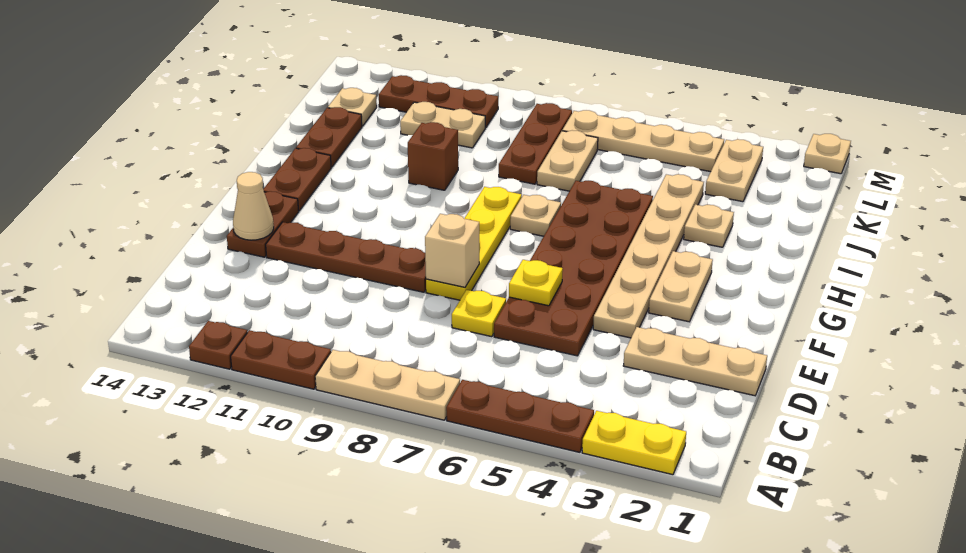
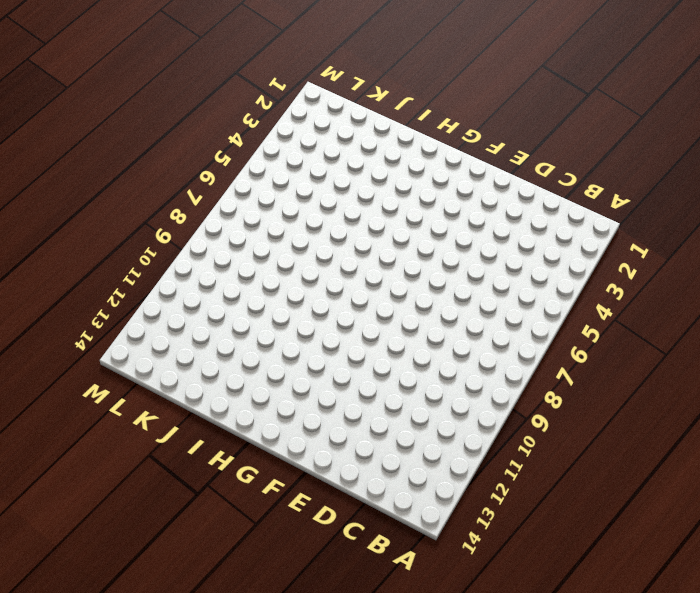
none -> yellow 1x2 plate [582,411,686,475]
none -> brown 1x3 plate [446,380,594,452]
none -> tan 1x3 plate [315,350,460,420]

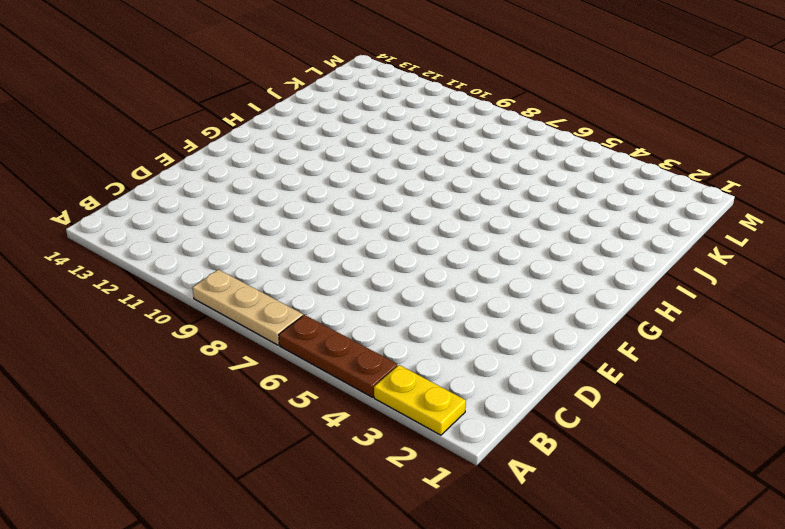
none -> brown 1x2 plate [231,330,331,389]
none -> brown 1x1 plate [189,321,247,369]
none -> tan 1x3 plate [623,327,767,396]

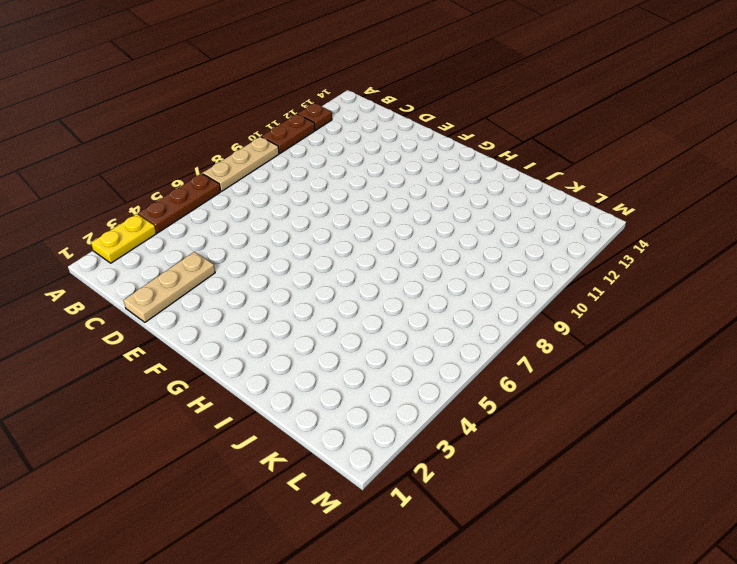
none -> brown 2x6 plate [494,181,653,356]
none -> yellow 1x1 plate [452,290,506,337]
none -> tan 1x6 plate [593,174,704,338]

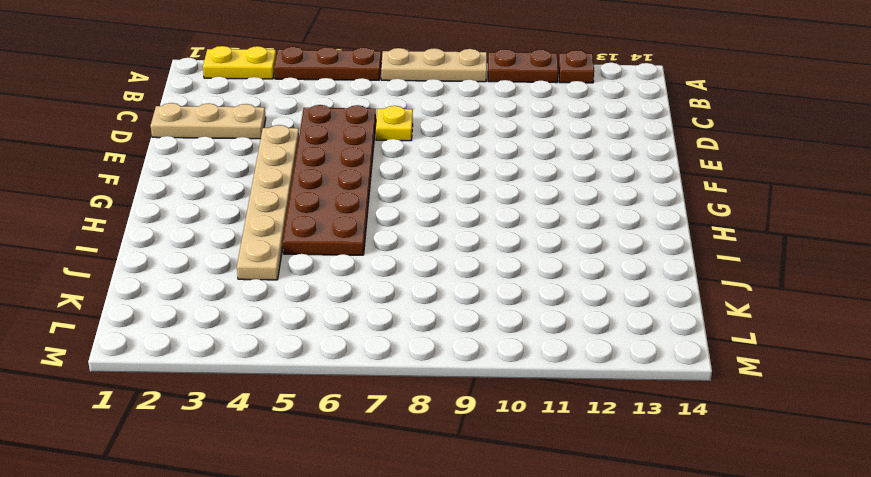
none -> yellow 1x4 plate [426,187,522,300]
none -> brown 1x4 plate [266,222,426,292]
none -> brown 1x2 plate [227,191,299,257]

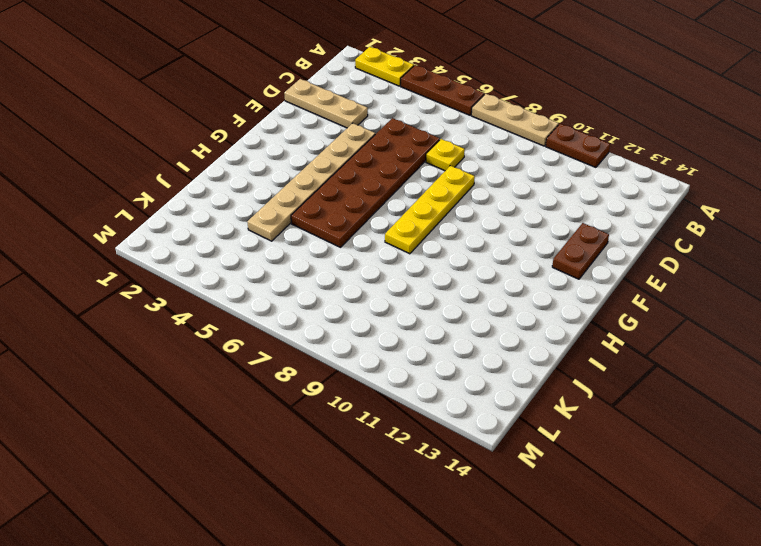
none -> brown 1x1 plate [189,321,247,369]
none -> brown 1x4 plate [266,222,426,292]
none -> tan 1x2 plate [649,251,713,322]

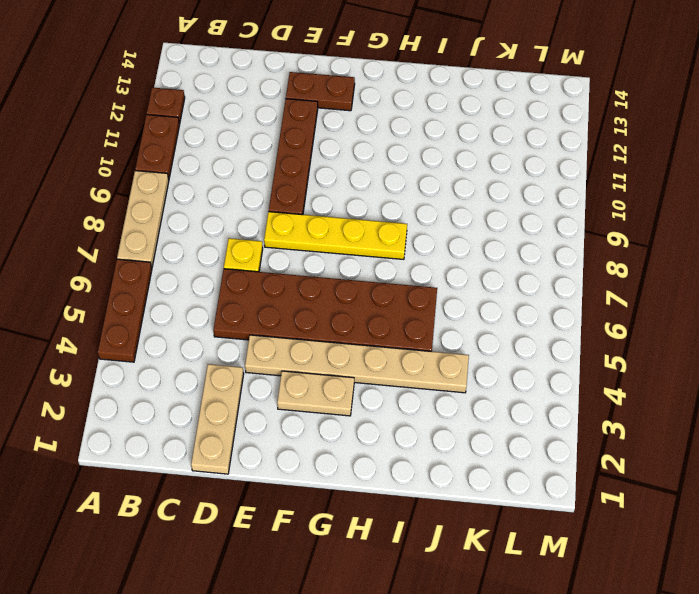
none -> yellow 1x2 plate [582,411,686,475]
none -> brown 1x2 plate [263,148,331,211]
none -> tan 1x1 plate [510,195,561,236]

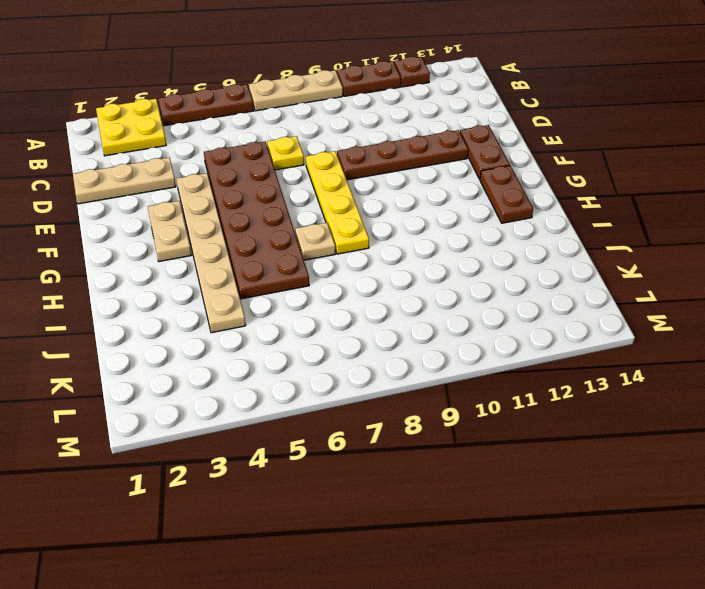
yellow 2x2 plate [96,99,166,156] -> yellow 1x2 plate [582,411,686,475]
none -> tan 1x1 plate [684,204,734,247]
none -> brown 1x1 brick [408,122,458,190]
none -> brown 1x2 plate [296,107,362,167]

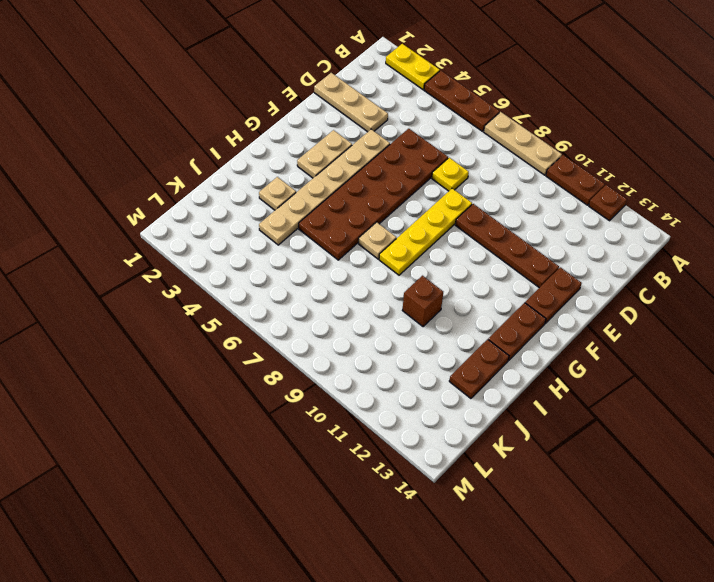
none -> tan 1x2 plate [537,130,598,191]
none -> brown 1x3 plate [499,103,572,184]
none -> tan 1x2 plate [705,139,763,202]

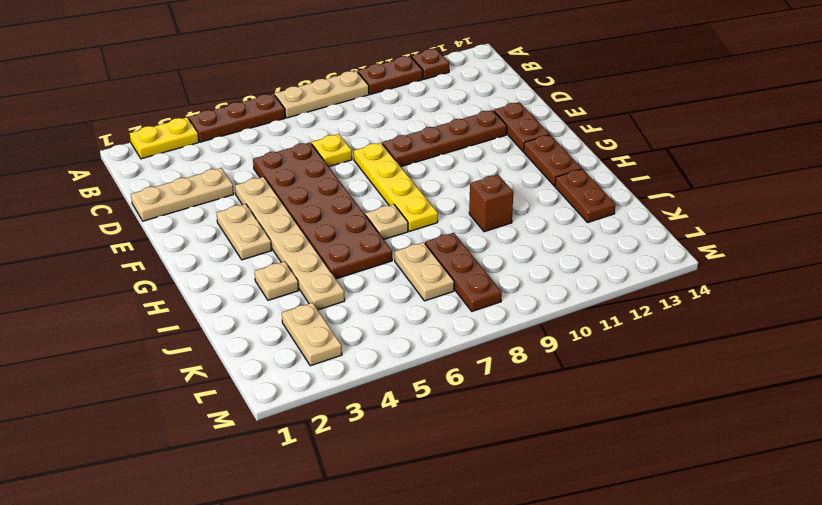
none -> tan 1x2 plate [400,102,485,148]
none -> tan 1x1 plate [328,88,377,126]
none -> tan 1x4 plate [562,110,724,172]

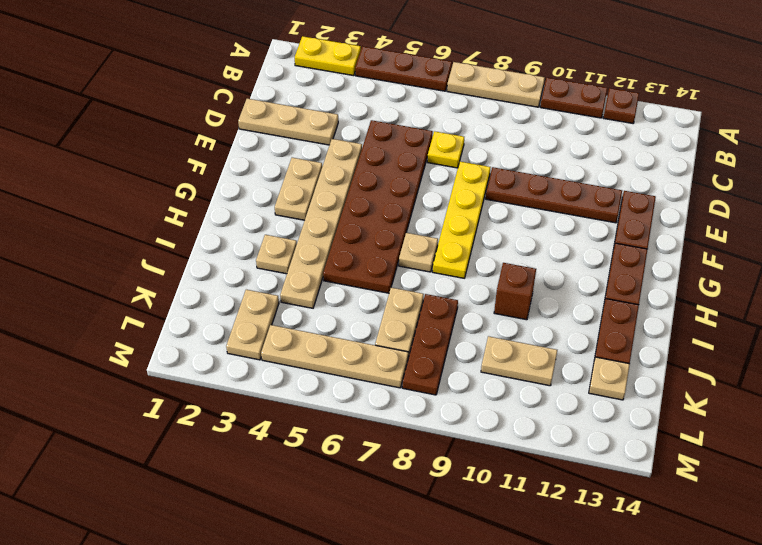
none -> brown 1x3 plate [379,75,498,128]
none -> tan 1x1 plate [804,134,851,174]
none -> yellow 1x1 plate [509,260,563,306]

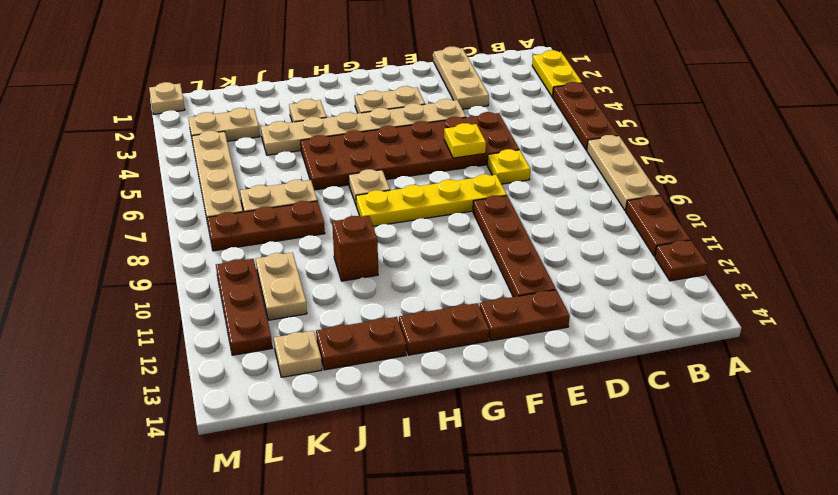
none -> tan 1x1 brick [425,214,479,287]
none -> tan 1x1 cone [233,172,274,240]

